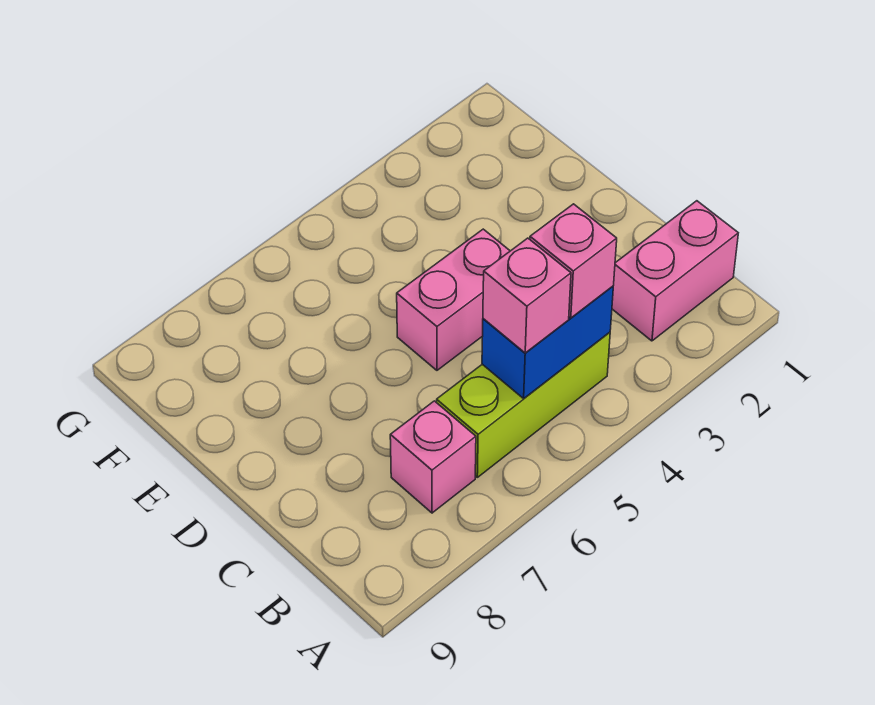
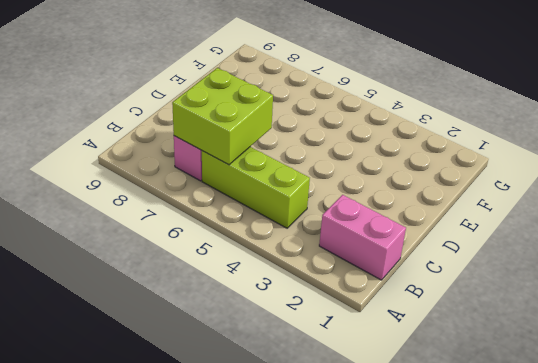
lime 2x2 brick [172,68,273,165] -> none
none -> pink 1x2 brick [397,229,510,370]
none -> blue 1x2 brick [482,286,613,398]

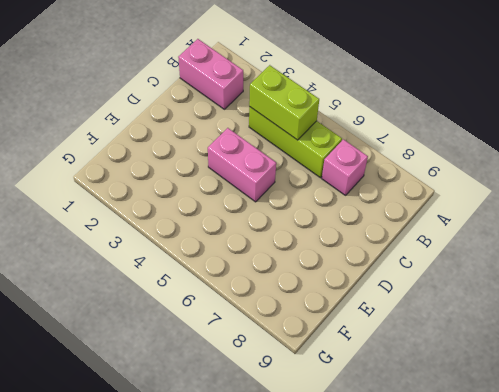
lime 1x2 brick [249,65,319,140] -> blue 1x2 brick [482,286,613,398]
none -> pink 1x1 brick [530,204,617,318]
none -> pink 1x1 brick [483,238,571,353]

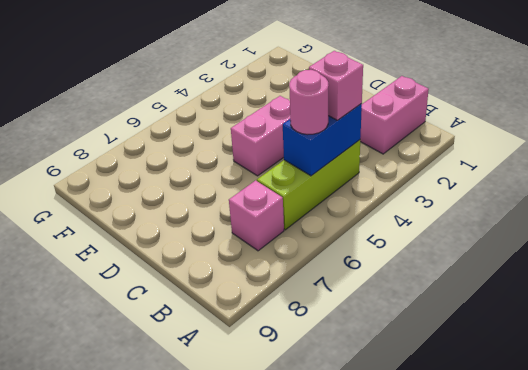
pink 1x1 round brick [289,70,329,135] -> pink 1x1 brick [483,238,571,353]

